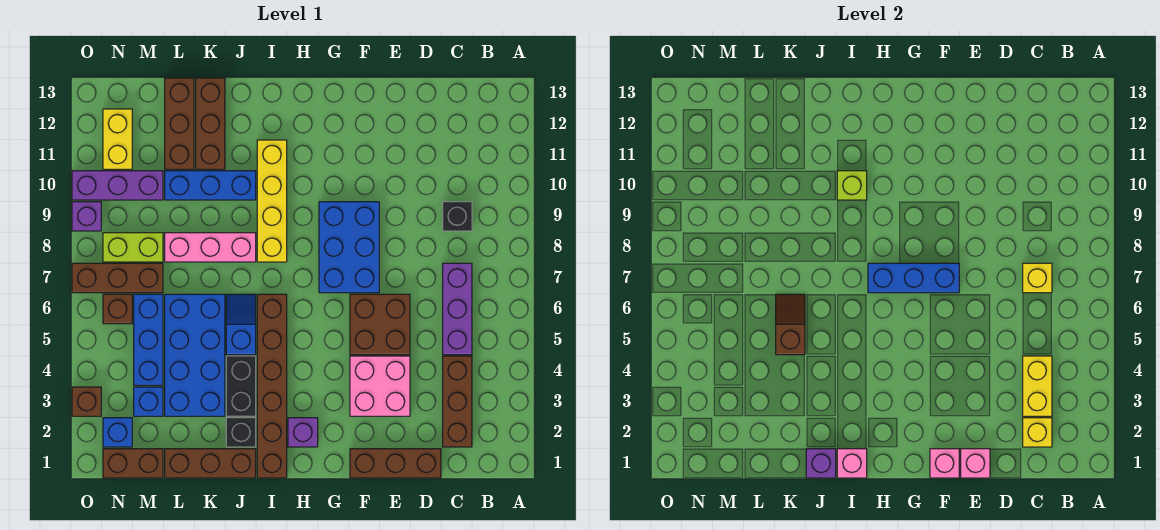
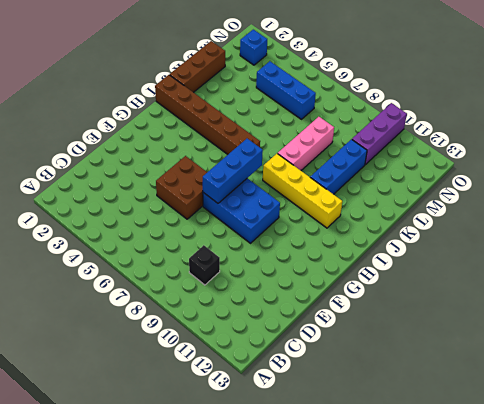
none -> brown 1x3 brick [443,356,472,447]
none -> purple 1x3 brick [443,263,472,355]
none -> brown 1x3 brick [350,449,441,478]
none -> pink 2x2 brick [350,356,410,416]

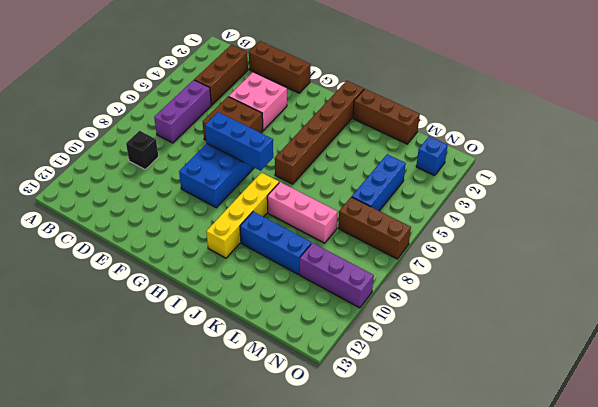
none -> purple 1x1 brick [288,418,318,447]
none -> black 1x1 brick [226,418,256,447]
none -> black 1x2 brick [226,356,256,416]
none -> blue 1x2 slope [226,294,256,355]

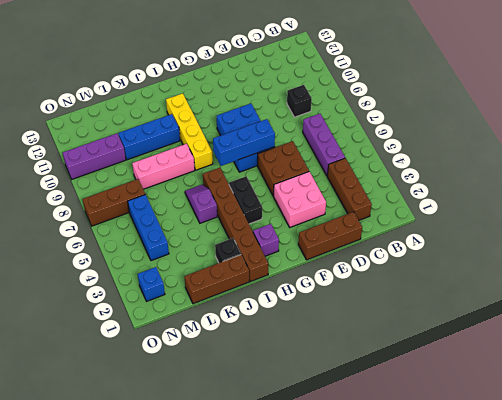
black 1x2 brick [229,176,262,224] -> black 1x2 brick moved to [226,356,256,416]
purple 1x2 slope [185,184,217,223] -> blue 1x2 slope [226,294,256,355]
none -> blue 2x4 brick [165,294,225,416]
none -> brown 1x3 brick [196,78,225,169]
none -> brown 1x3 brick [165,78,194,169]
none -> brown 1x2 brick [103,449,163,478]

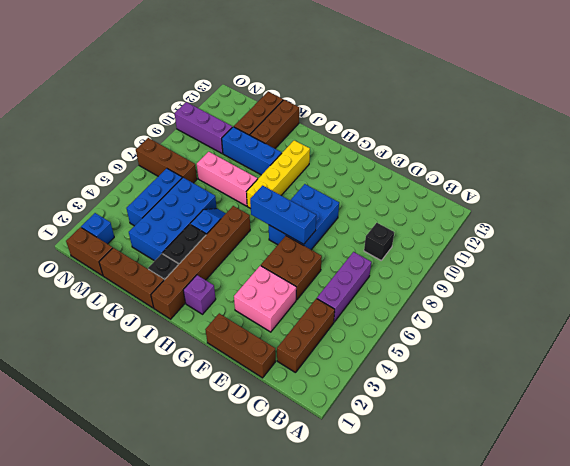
none -> blue 1x1 brick [134,387,163,416]
none -> lime 1x2 brick [103,233,163,262]
none -> brown 1x1 brick [103,294,132,324]
none -> yellow 1x2 brick [103,109,132,169]

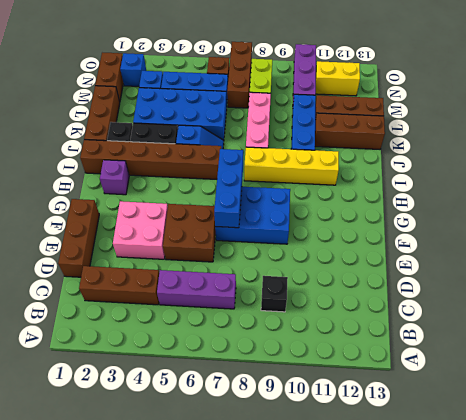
none -> brown 1x1 brick [72,387,101,416]
none -> purple 1x1 brick [72,202,101,231]
none -> yellow 1x1 brick [1023,418,1052,447]
none -> yellow 1x2 brick [1023,356,1052,416]

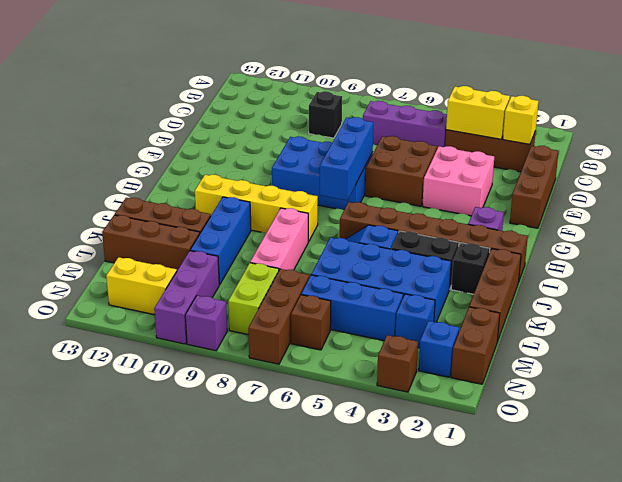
none -> yellow 1x1 brick [1023,263,1052,293]
none -> pink 1x1 brick [961,449,990,478]
none -> pink 1x1 brick [930,449,959,478]
none -> pink 1x1 brick [837,449,867,478]

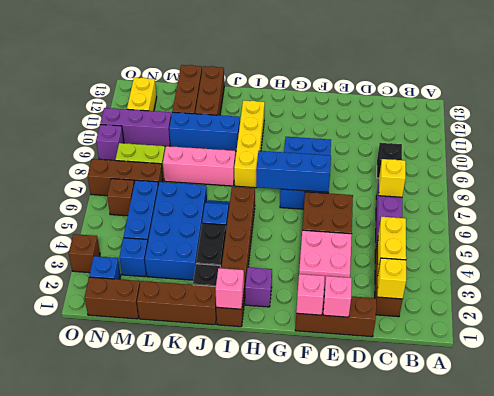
none -> lime 1x1 brick [837,171,867,200]
none -> purple 1x1 brick [806,449,836,478]
none -> brown 1x2 slope [776,294,805,355]

